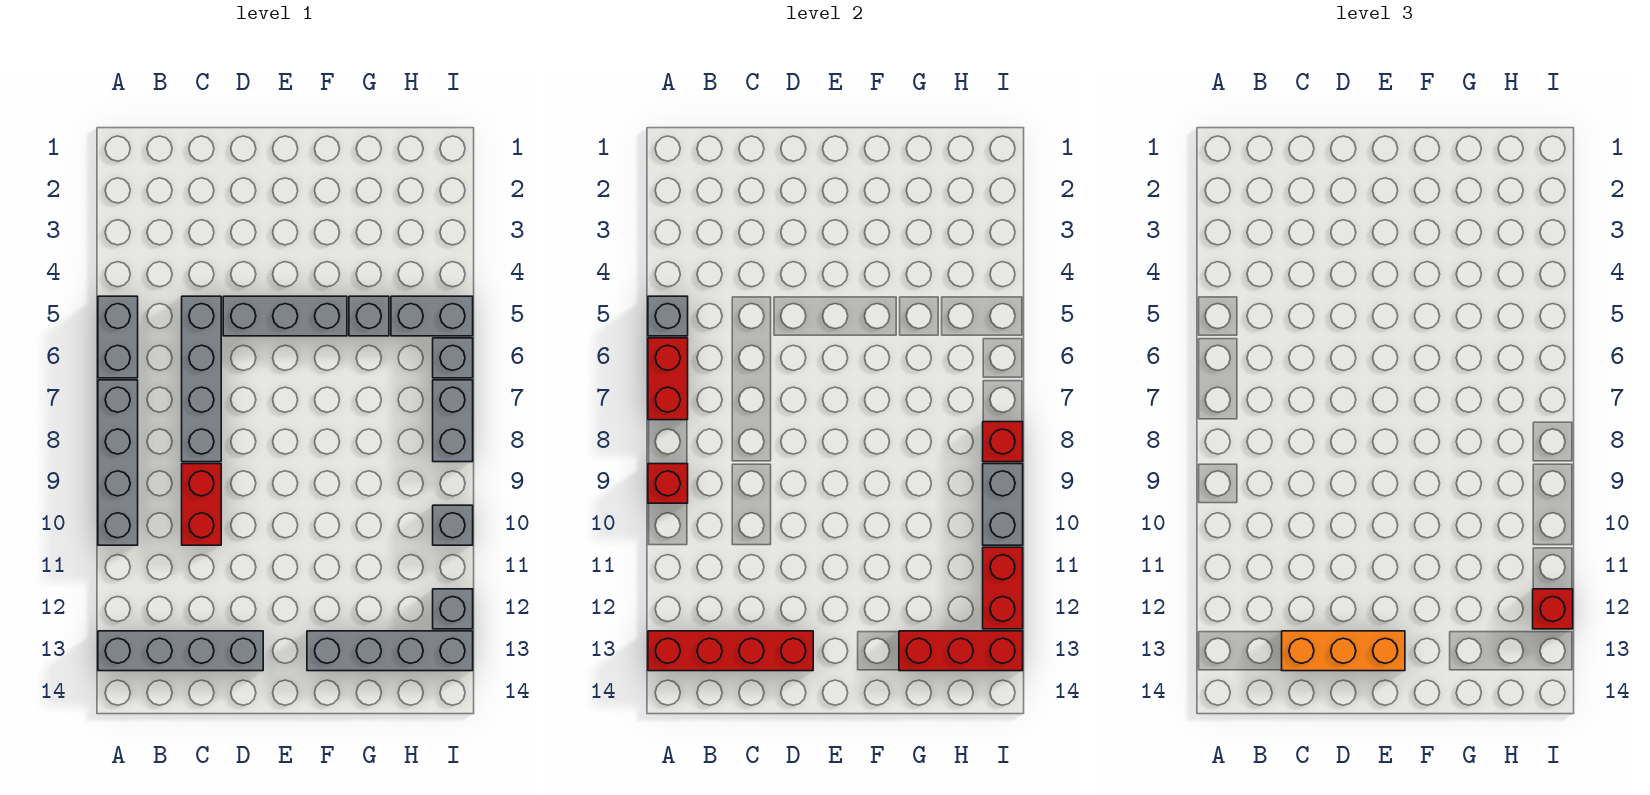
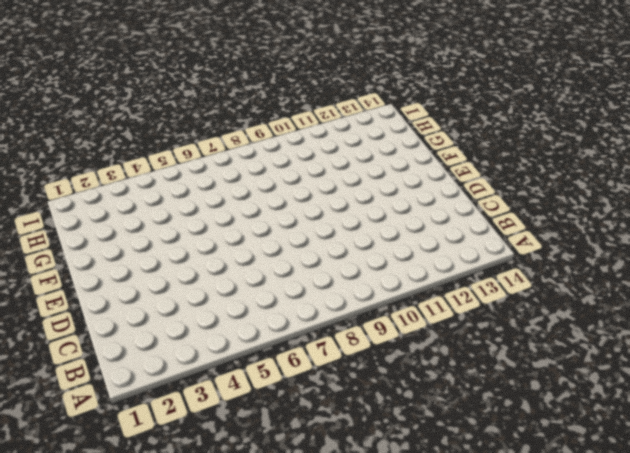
none -> grey 1x2 brick [98,296,138,378]
none -> grey 1x4 brick [98,380,138,545]
none -> grey 1x4 brick [98,631,263,671]

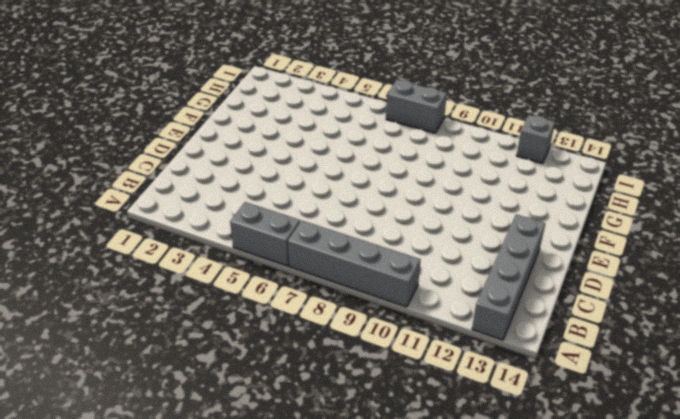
none -> grey 1x4 brick [182,296,221,462]
none -> red 1x2 brick [182,464,221,545]
none -> grey 1x3 brick [223,296,347,336]

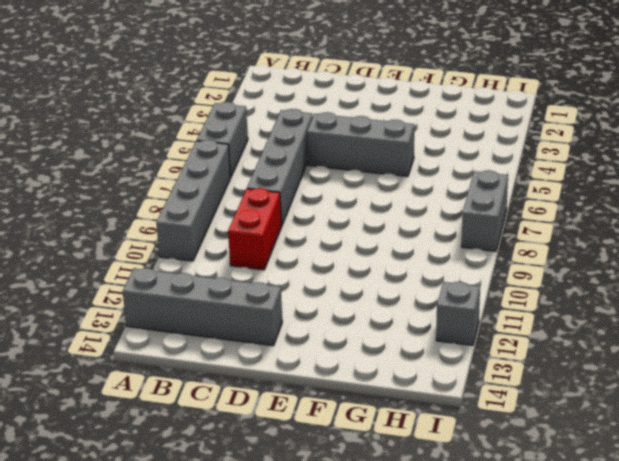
none -> grey 1x4 brick [307,631,473,671]
none -> grey 1x1 brick [349,296,389,336]
none -> grey 1x2 brick [391,296,473,336]

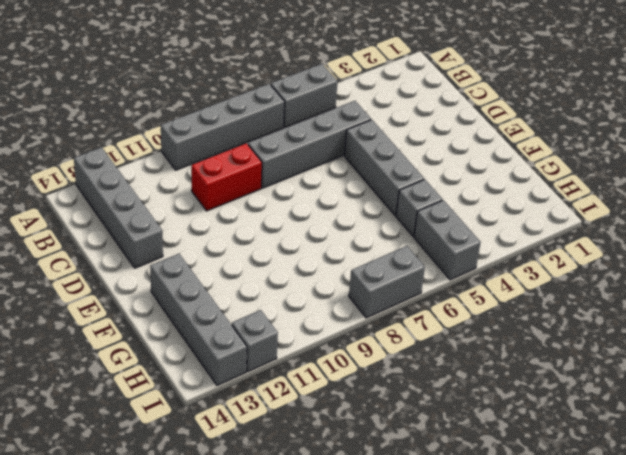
none -> grey 1x1 brick [433,338,473,378]
none -> grey 1x1 brick [433,505,473,545]
none -> grey 1x1 brick [648,296,688,336]

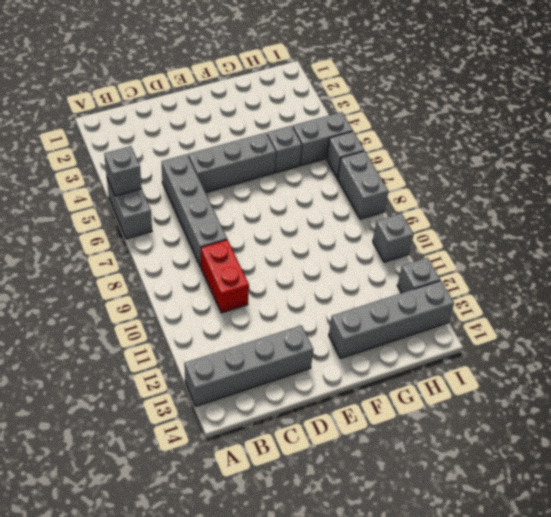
none -> grey 1x4 brick [98,380,138,545]
none -> red 1x2 brick [648,338,688,420]
none -> red 1x1 brick [648,464,688,503]

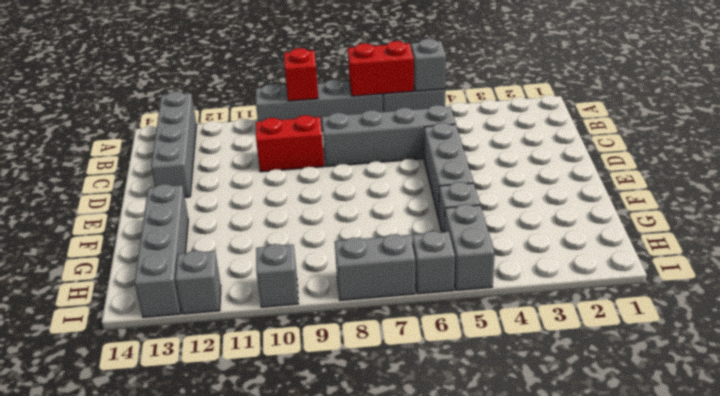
none -> red 1x4 brick [648,631,813,671]
none -> red 1x3 brick [899,631,1023,671]
none -> red 1x1 brick [983,422,1023,462]

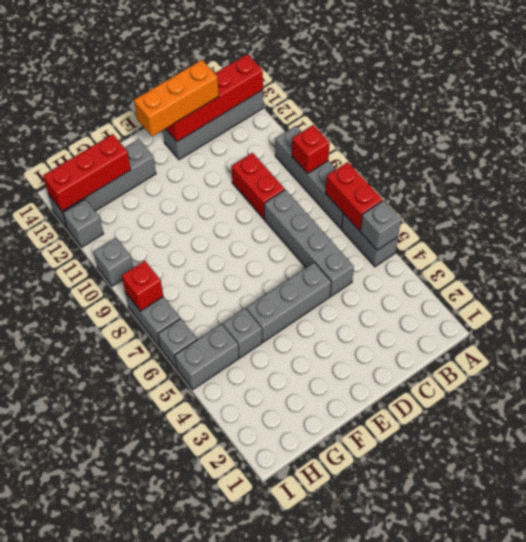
none -> grey 1x2 brick [983,464,1023,545]
none -> red 1x2 brick [983,547,1023,629]
none -> red 1x1 brick [1533,589,1573,629]

